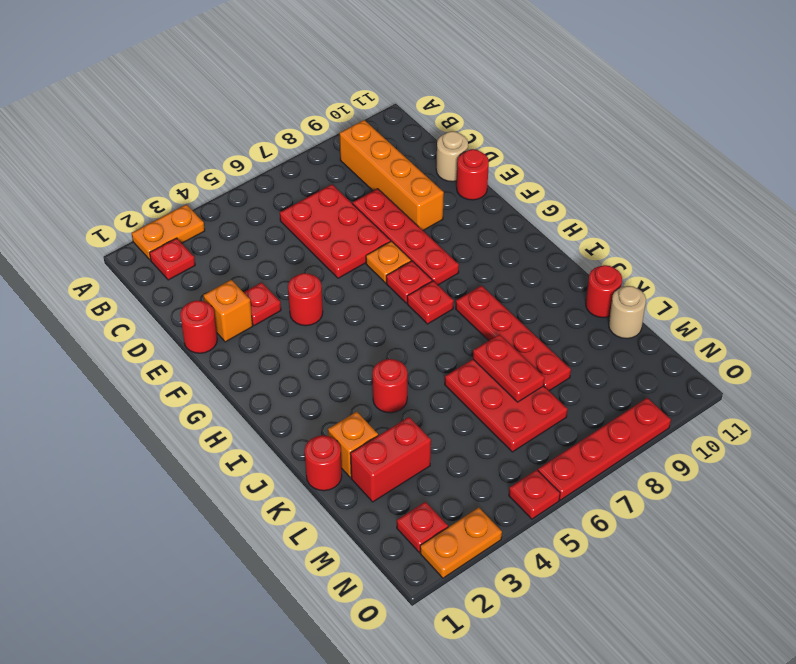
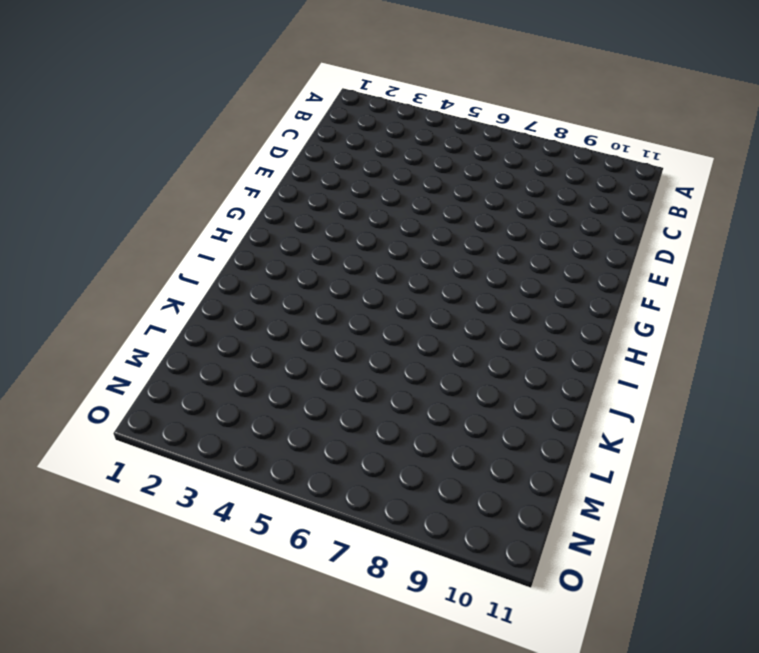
none -> orange 1x2 plate [132,204,205,260]
none -> red 1x1 plate [150,238,195,280]
none -> orange 1x4 brick [339,120,444,230]

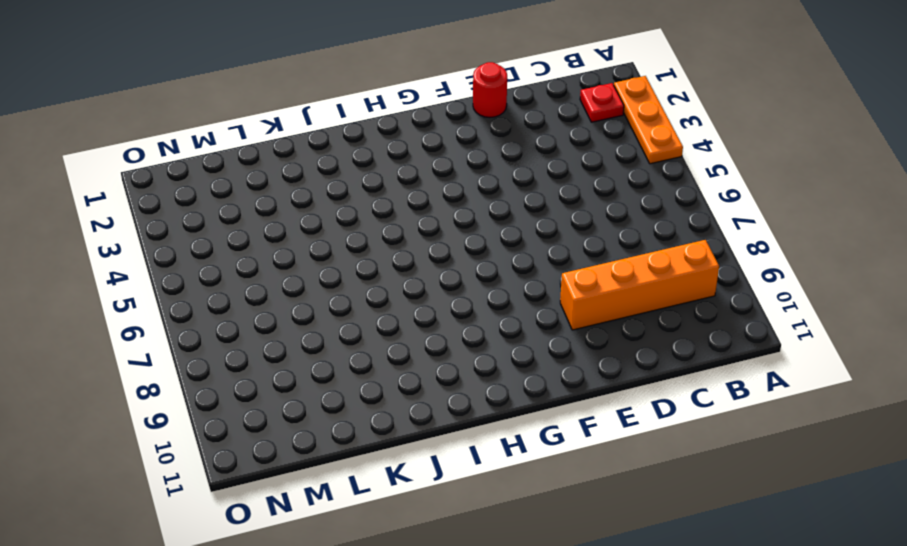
orange 1x3 plate [614,76,683,164] -> orange 1x2 plate [132,204,205,260]
none -> red 2x3 plate [280,184,391,278]
none -> red 1x4 plate [353,189,459,285]
none -> tan 1x1 round brick [436,131,468,182]

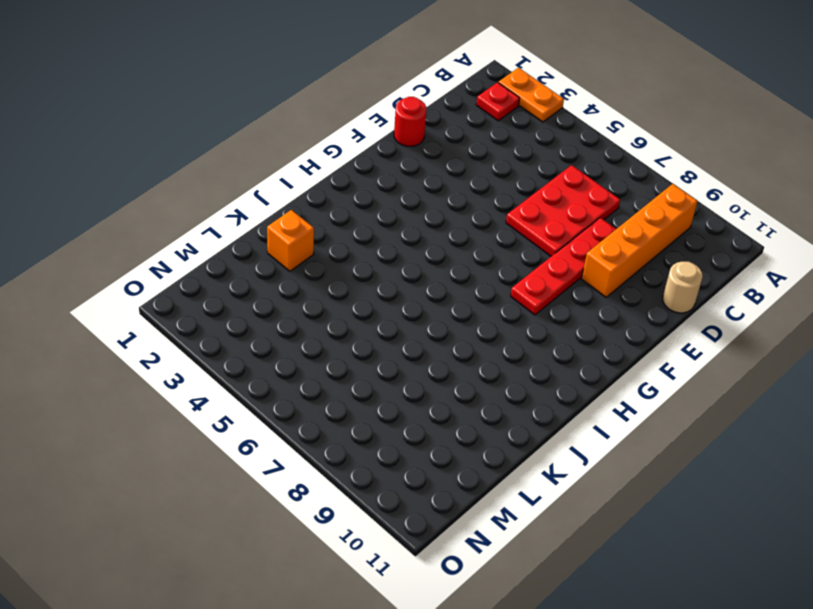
none -> orange 1x1 brick [203,280,253,342]
none -> red 1x1 plate [244,283,281,326]
none -> red 1x1 round brick [457,149,489,200]

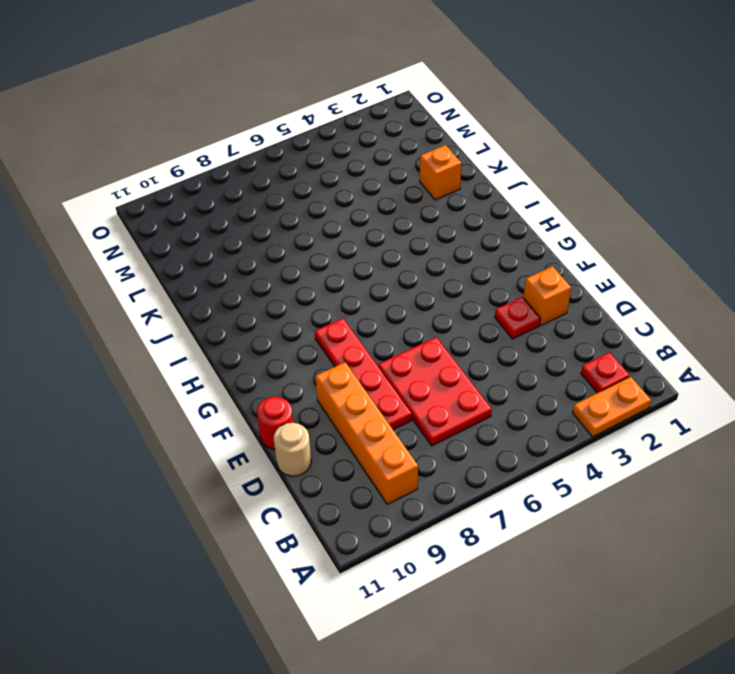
none -> red 1x1 round brick [180,301,217,353]
none -> red 1x1 round brick [288,273,323,326]
none -> orange 1x1 plate [366,241,411,283]

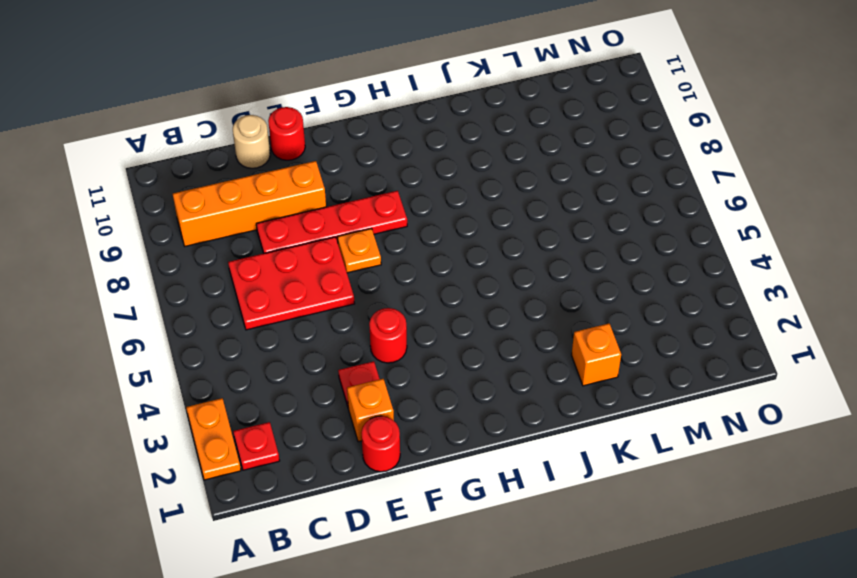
none -> red 1x1 plate [386,261,432,303]
none -> red 1x1 plate [407,281,454,324]
none -> red 1x4 plate [456,286,571,391]

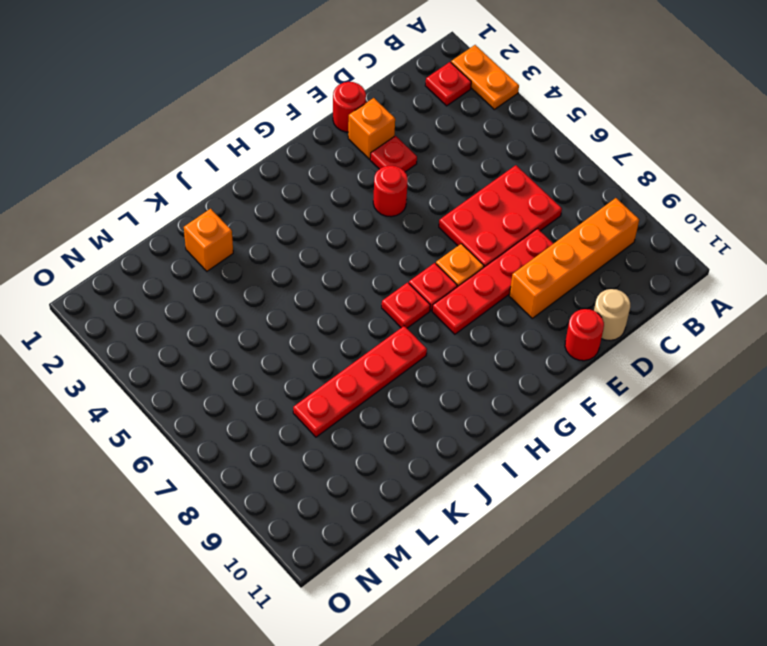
none -> red 1x1 round brick [373,359,407,413]
none -> red 1x1 round brick [305,435,342,491]
none -> red 2x3 plate [445,359,567,452]

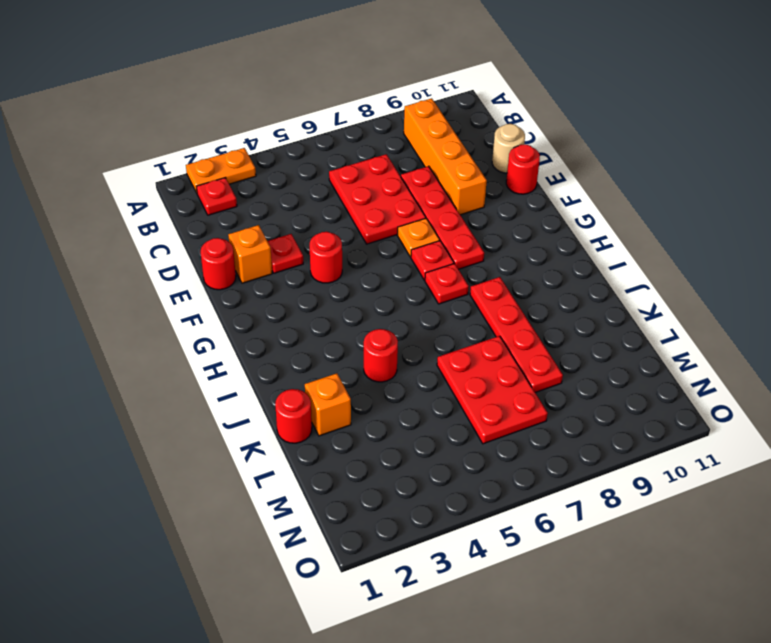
none -> red 1x1 round brick [586,265,622,318]
none -> red 1x2 brick [350,417,431,502]
none -> tan 1x1 round brick [609,286,646,339]

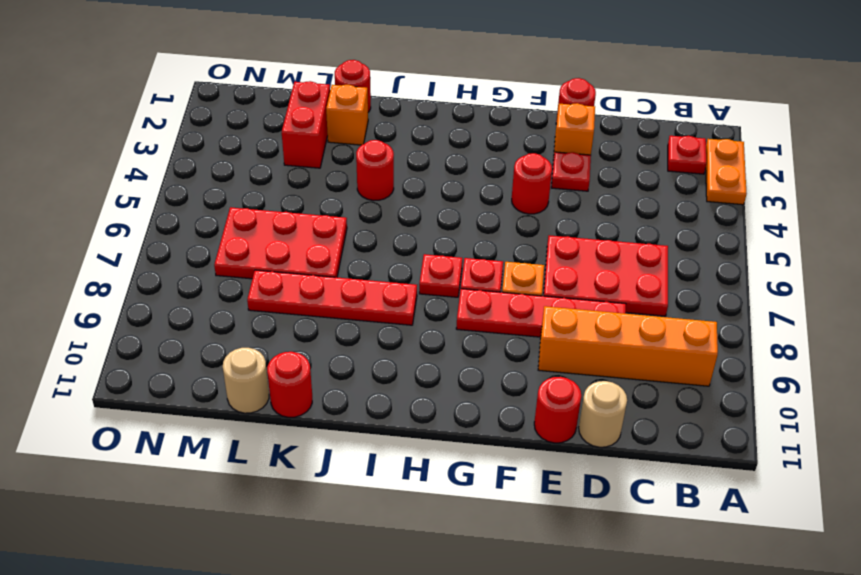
none -> red 1x1 plate [397,502,448,552]
none -> orange 1x2 plate [420,508,502,578]
none -> red 1x1 plate [509,470,560,519]

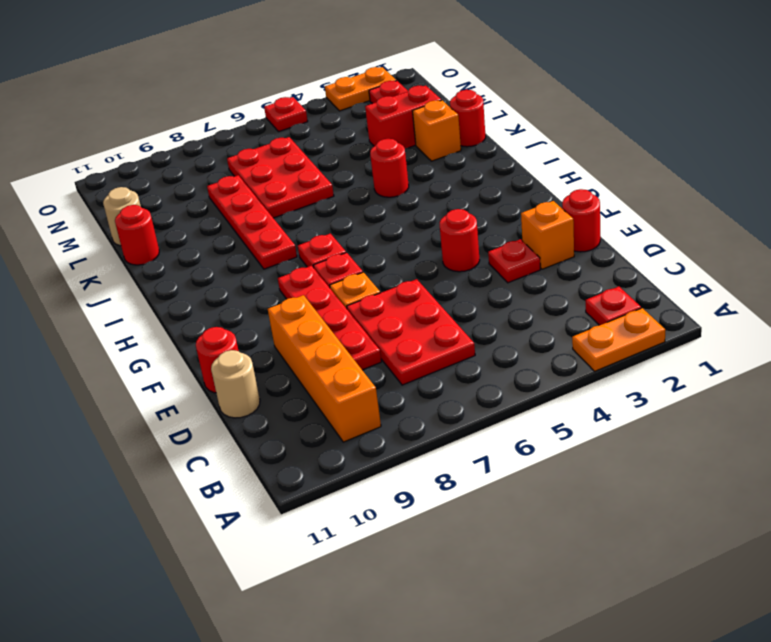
none -> red 1x4 plate [538,398,671,500]
none -> red 1x2 plate [473,334,545,402]

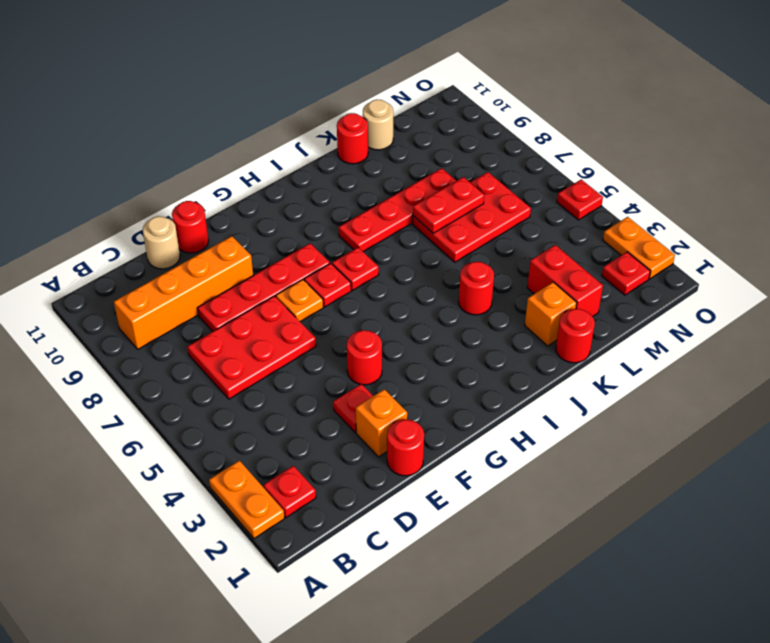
none -> red 1x4 plate [538,398,671,500]

